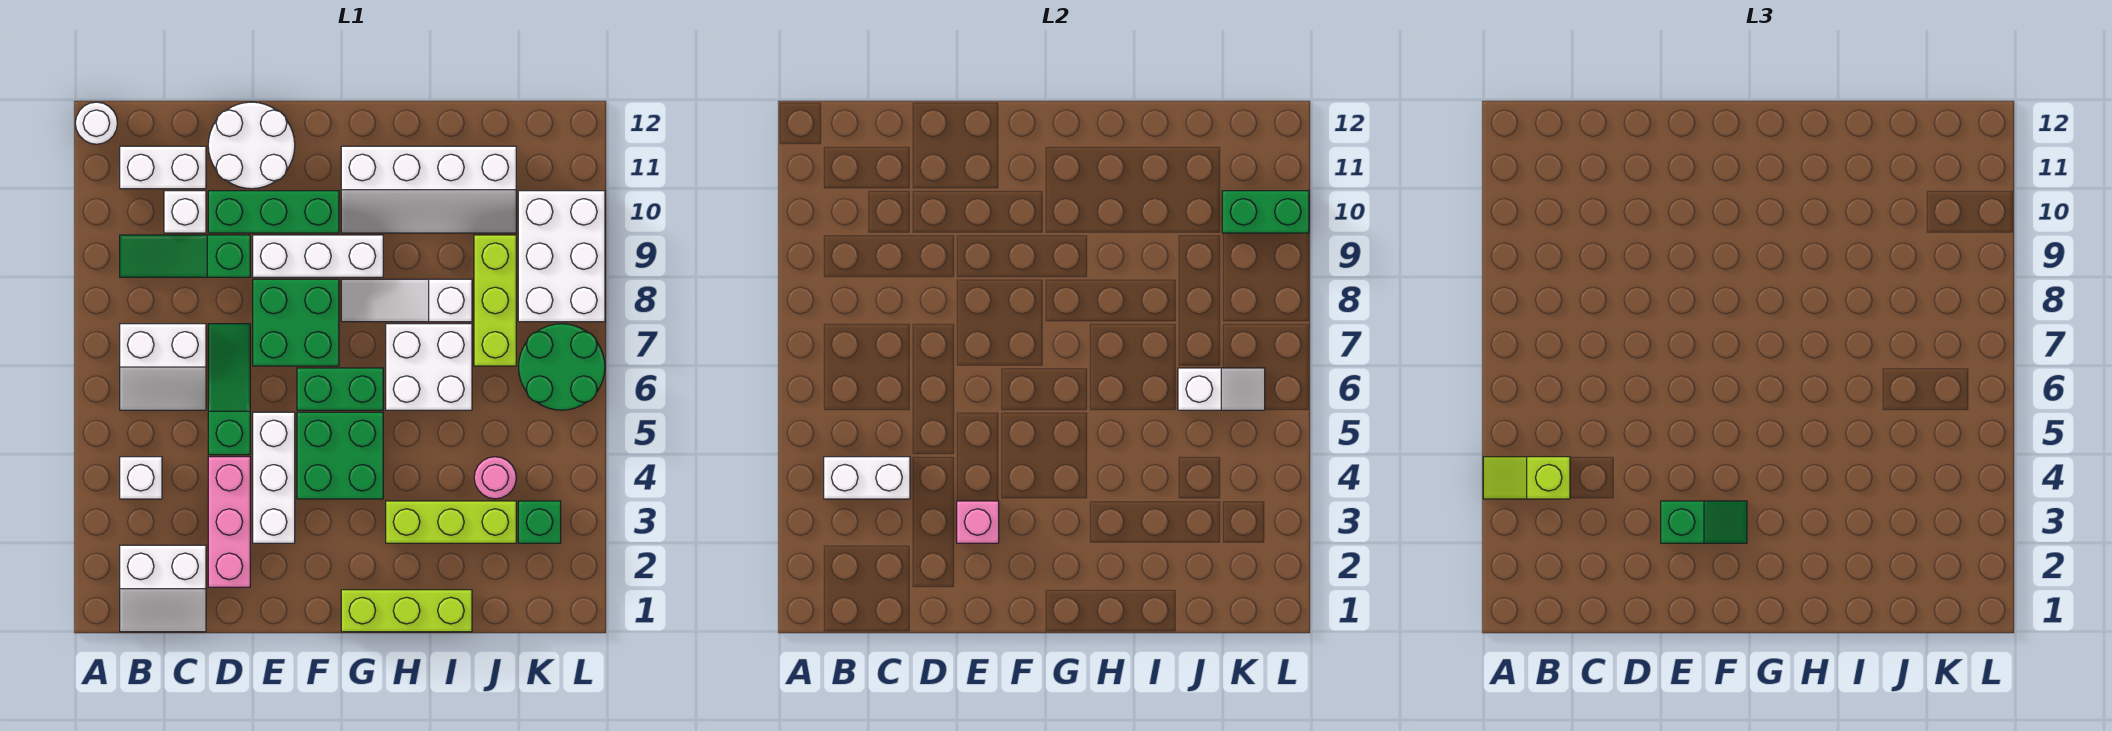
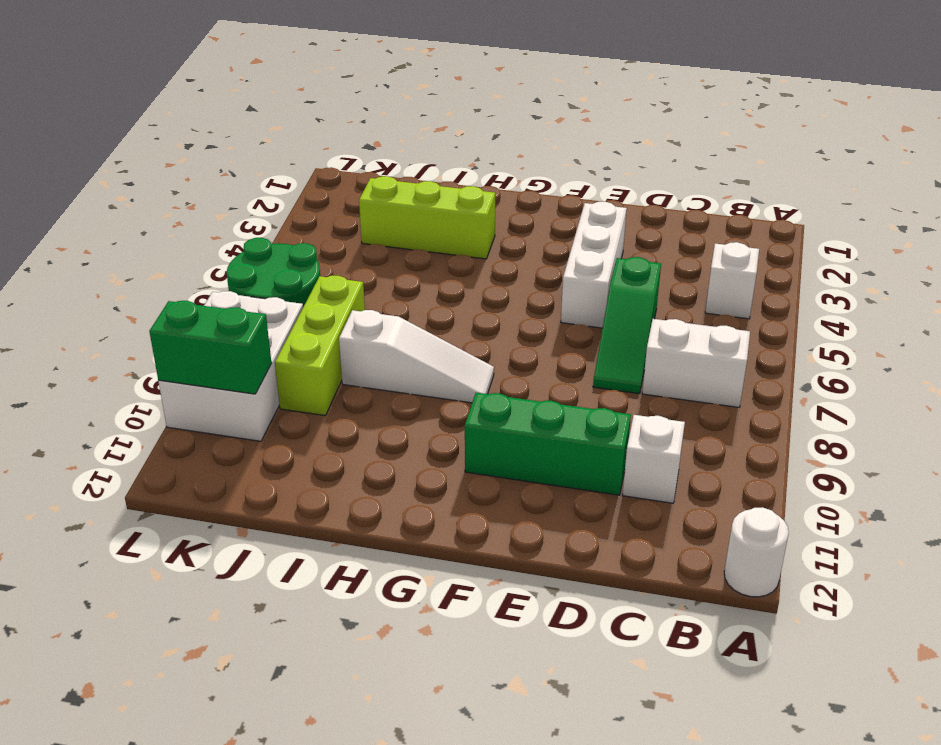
none -> white 2x2 slope [120,545,206,632]
none -> green 1x3 slope [120,235,250,277]
none -> white 1x2 brick [120,146,206,189]
none -> pink 1x3 brick [208,457,250,587]

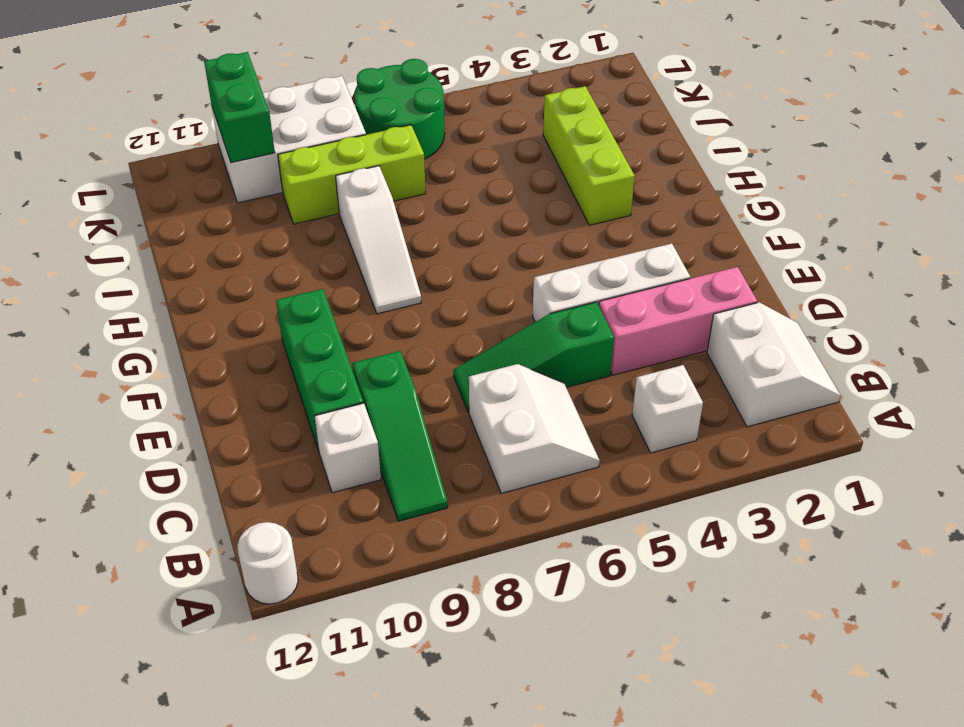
none -> white 1x2 brick [120,146,206,189]
none -> white 2x2 round brick [208,102,295,189]
none -> green 2x2 brick [253,279,339,366]
none -> white 1x3 brick [253,235,383,277]

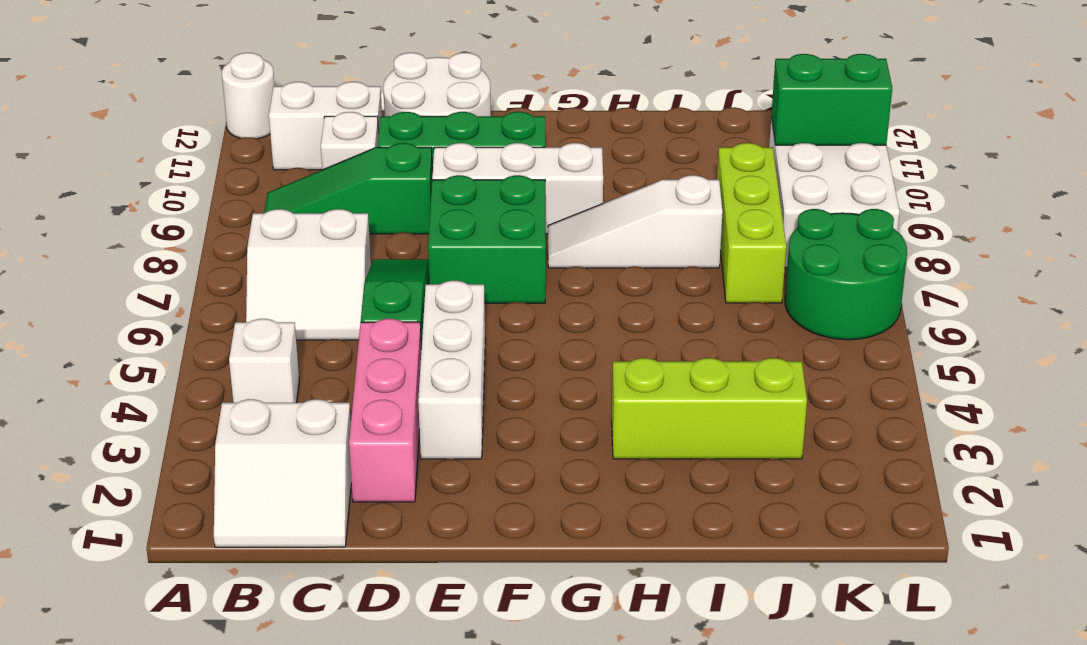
none -> green 2x2 brick [297,412,383,499]
none -> green 1x2 brick [297,368,383,410]
none -> lime 1x3 brick [341,590,472,632]
none -> white 2x4 slope [341,146,516,233]

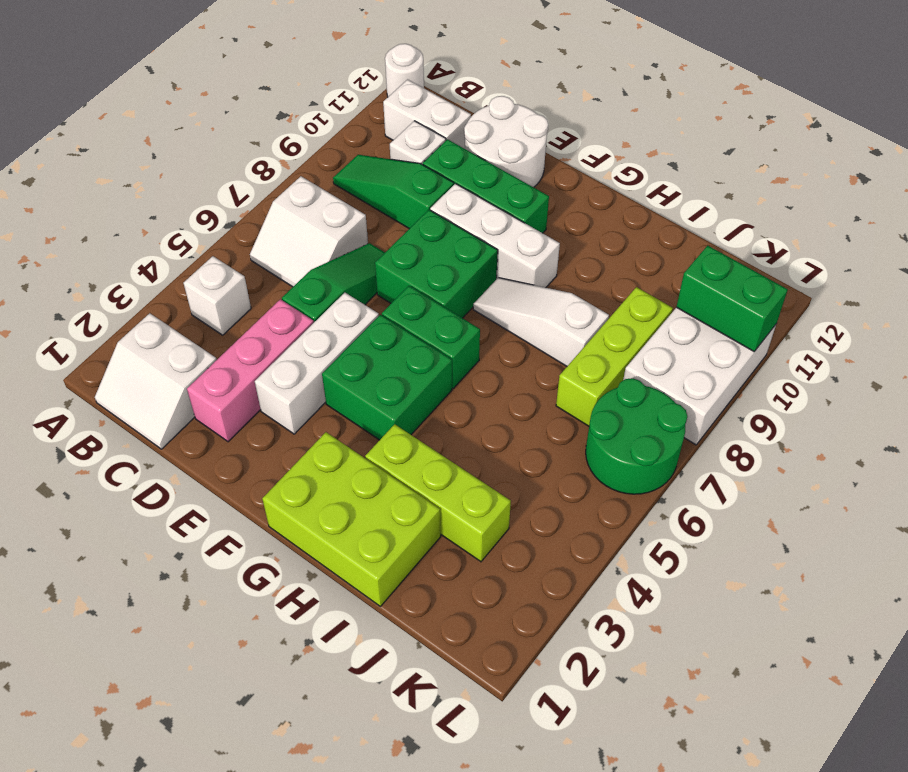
lime 2x3 brick [262,432,441,606] -> lime 1x3 brick [341,590,472,632]
none -> white 2x4 slope [341,146,516,233]
none -> white 2x2 brick [386,324,472,410]
none -> pink 1x1 round brick [474,457,516,499]
none -> green 1x1 brick [518,501,561,543]

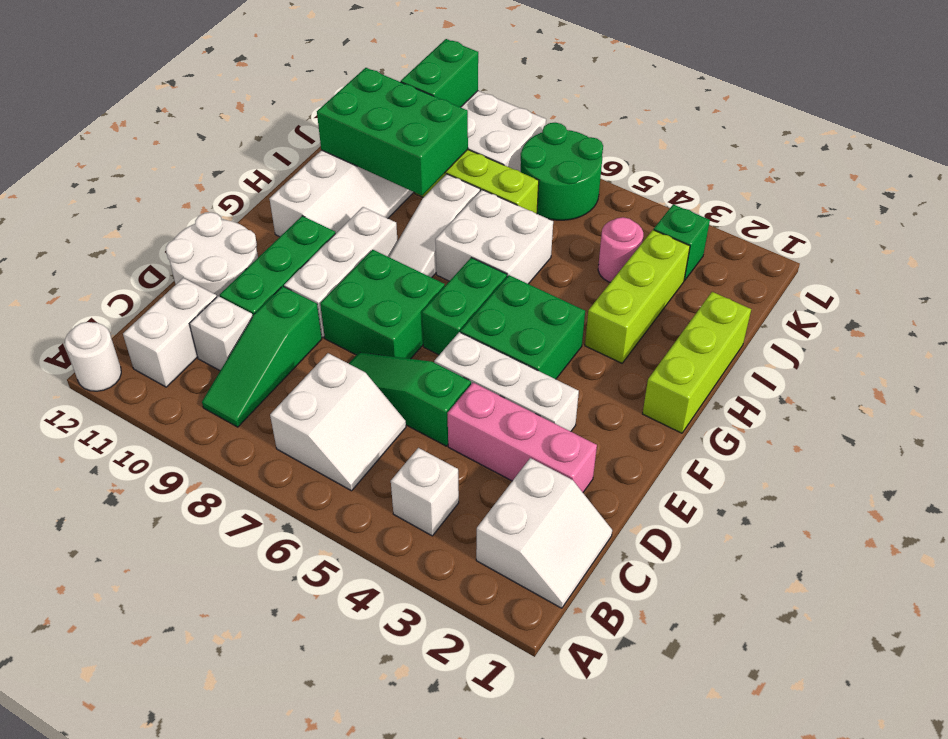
green 2x3 brick [317,68,468,195] -> none
none -> white 1x2 brick [824,457,910,499]
none -> pink 1x1 brick [957,501,999,543]
none -> white 1x2 slope [1178,368,1265,410]
none -> lime 1x2 slope [1483,457,1570,499]

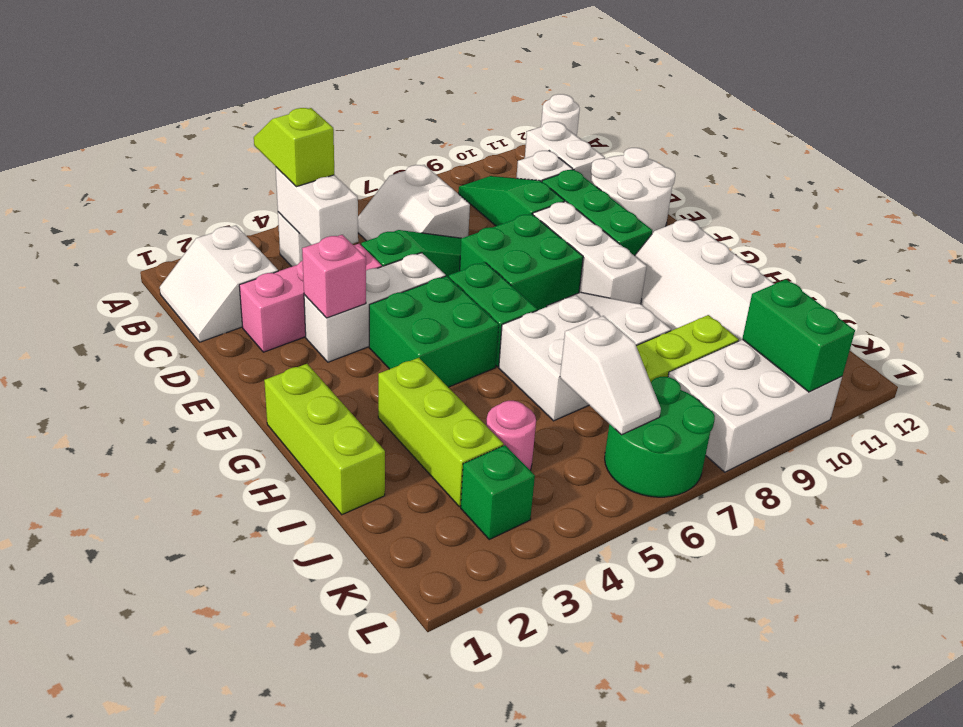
none -> green 1x2 slope [1661,501,1747,543]

